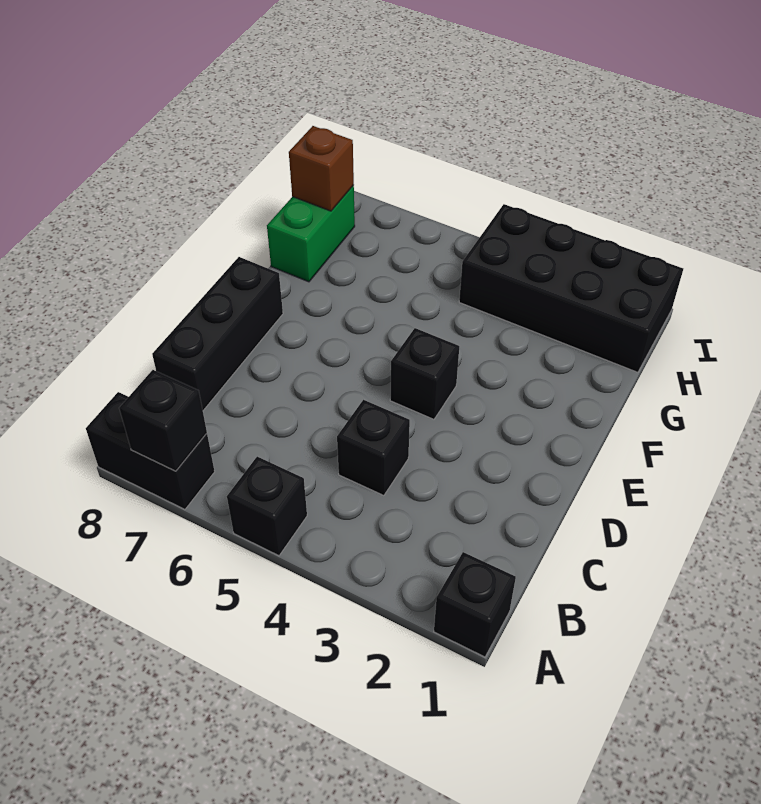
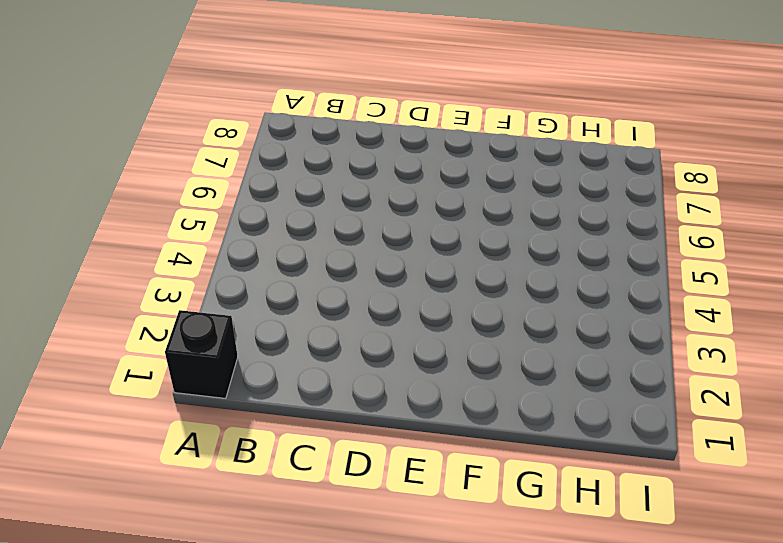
none -> black 1x1 brick [227,457,307,556]
none -> black 1x2 brick [86,392,215,509]

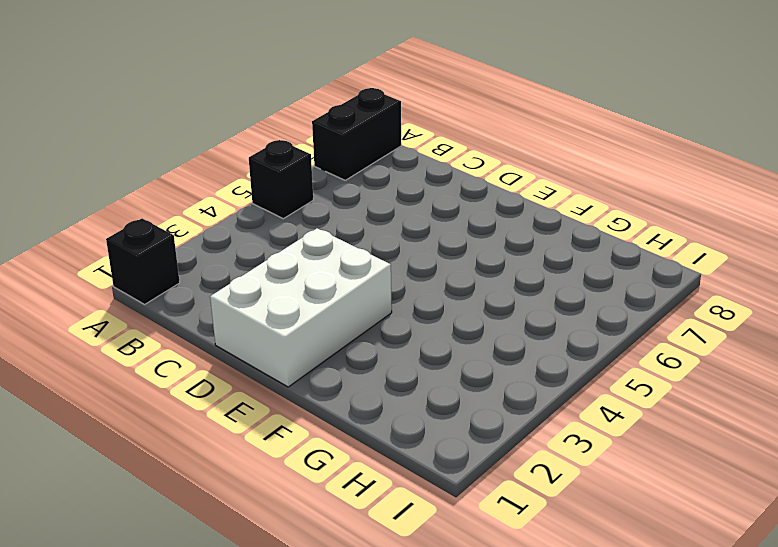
white 2x3 brick [210,228,392,387] -> none
none -> black 1x1 brick [337,400,410,495]
none -> black 1x3 brick [152,257,283,410]

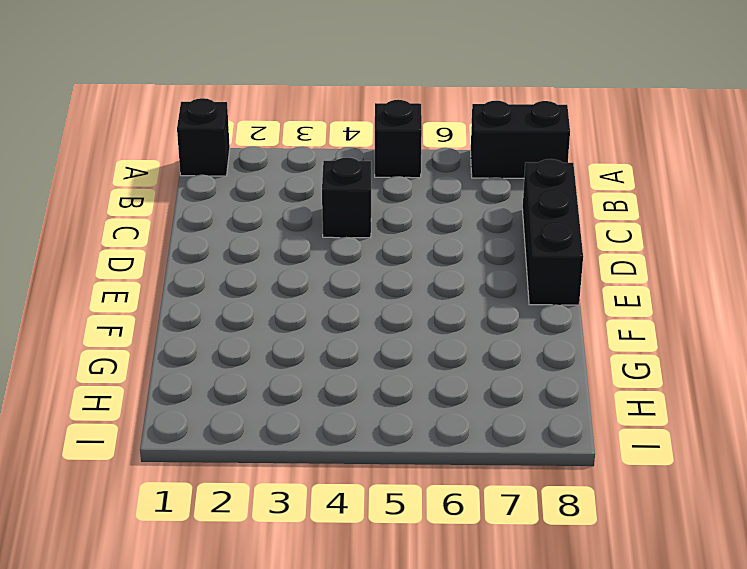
none -> black 1x1 brick [390,328,459,419]
none -> green 1x2 brick [267,186,355,282]

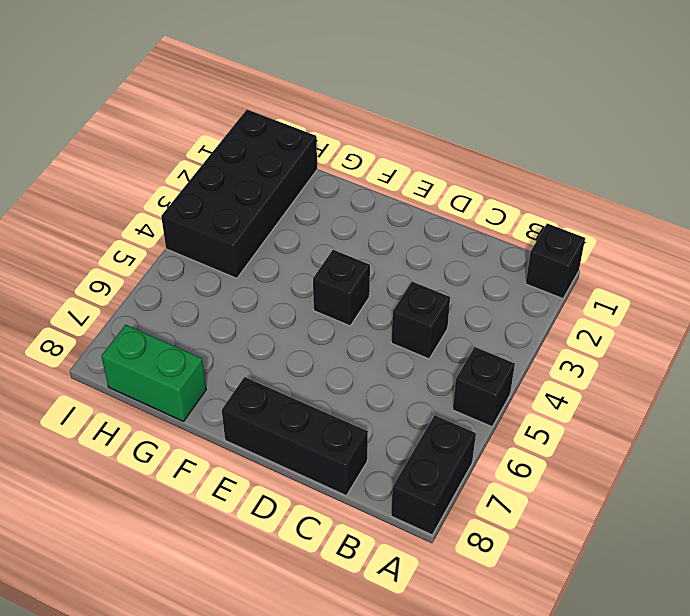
none -> black 1x1 brick [119,370,207,471]
none -> brown 1x1 brick [289,126,354,211]

